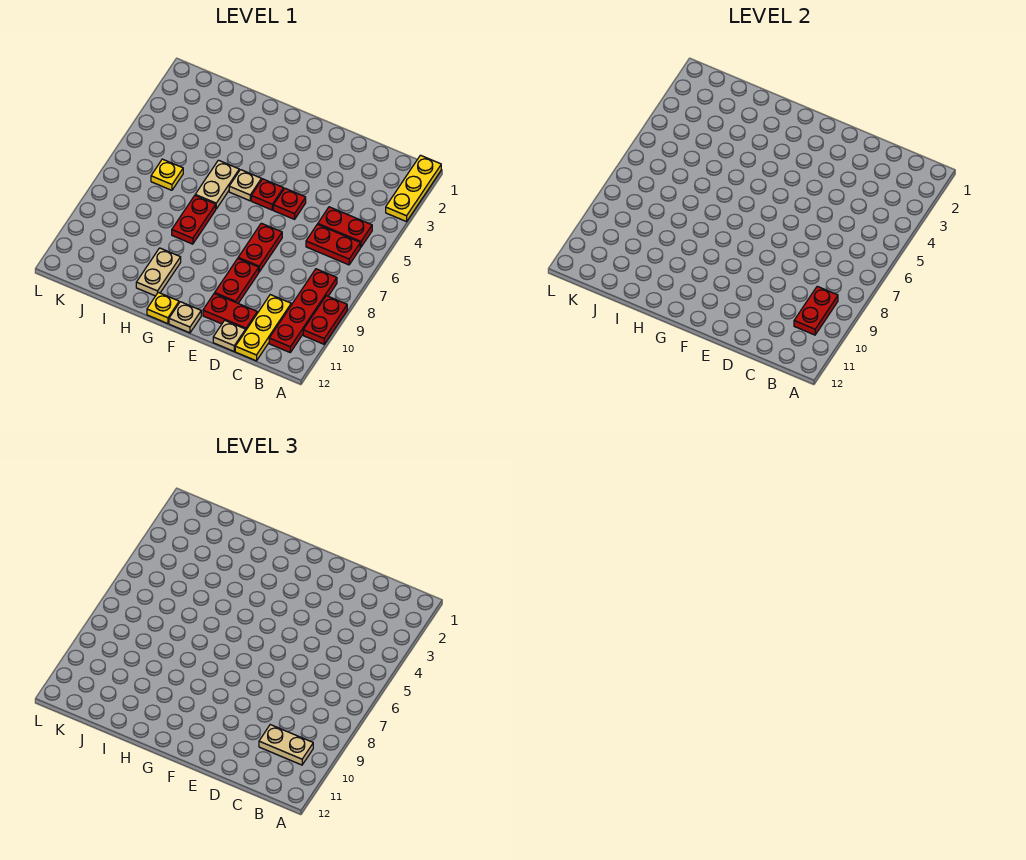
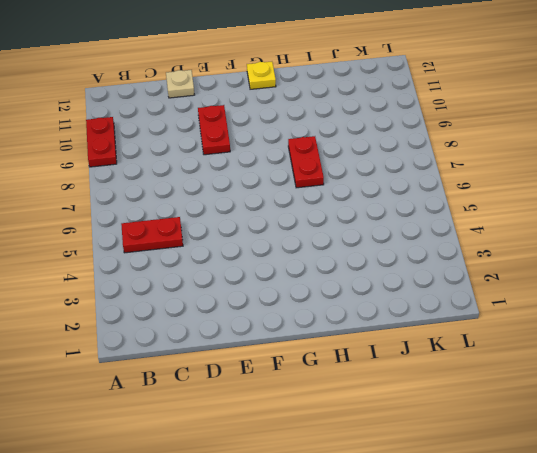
none -> yellow 1x3 plate [386,155,441,222]
none -> red 1x2 plate [306,224,360,265]
none -> red 1x4 plate [269,269,337,352]

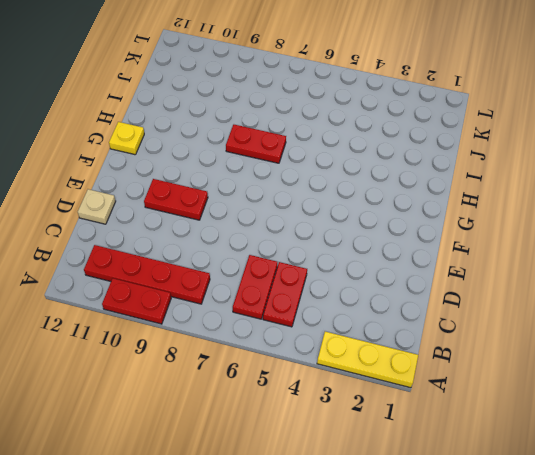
none -> yellow 1x3 plate [235,295,291,361]
none -> red 1x2 plate [203,293,257,330]
none -> red 1x1 plate [273,188,306,219]

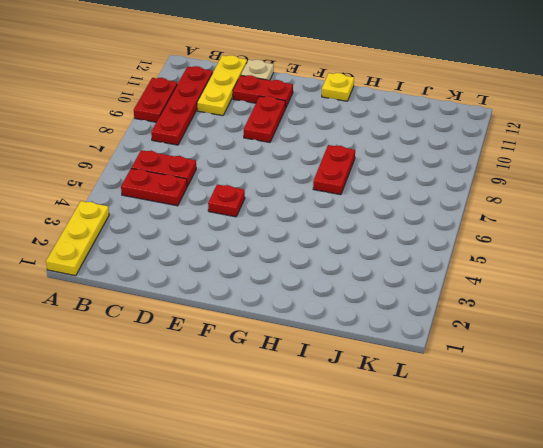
none -> red 1x2 plate [238,223,282,272]
none -> red 1x1 plate [251,179,284,210]
none -> tan 1x1 plate [169,302,201,333]

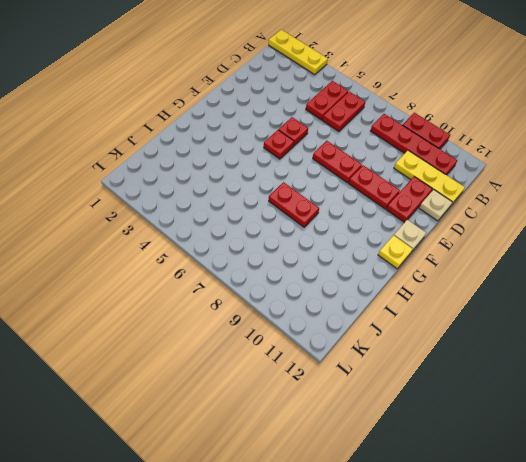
none -> tan 1x1 plate [229,170,261,201]
none -> tan 1x2 plate [195,160,239,209]
none -> tan 1x2 plate [136,248,181,296]

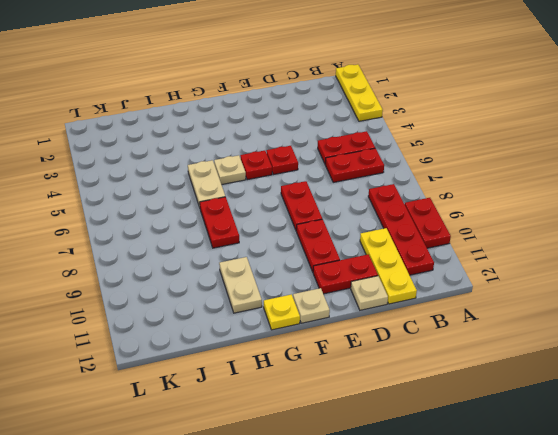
none -> yellow 1x1 plate [151,159,183,190]
none -> red 1x2 plate [794,286,838,335]
none -> tan 1x2 plate [259,725,313,765]

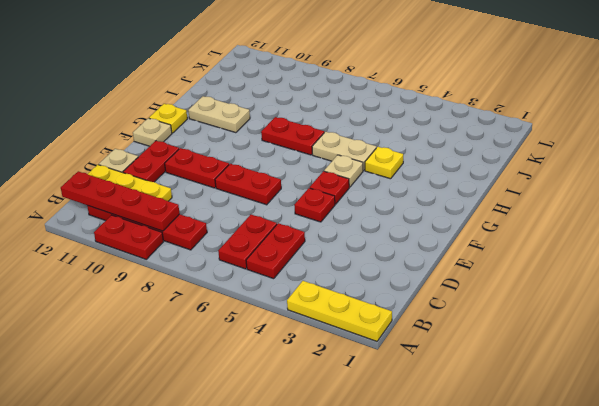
red 1x4 plate [61,171,180,231] -> red 1x2 plate [794,286,838,335]
yellow 1x1 plate [365,147,403,179] -> yellow 1x1 plate moved to [151,159,183,190]
none -> tan 1x2 plate [259,725,313,765]

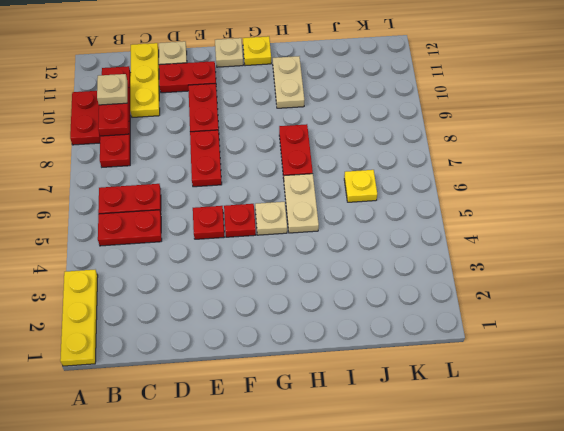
tan 1x1 plate [97,74,127,105] -> tan 1x2 plate [259,725,313,765]

